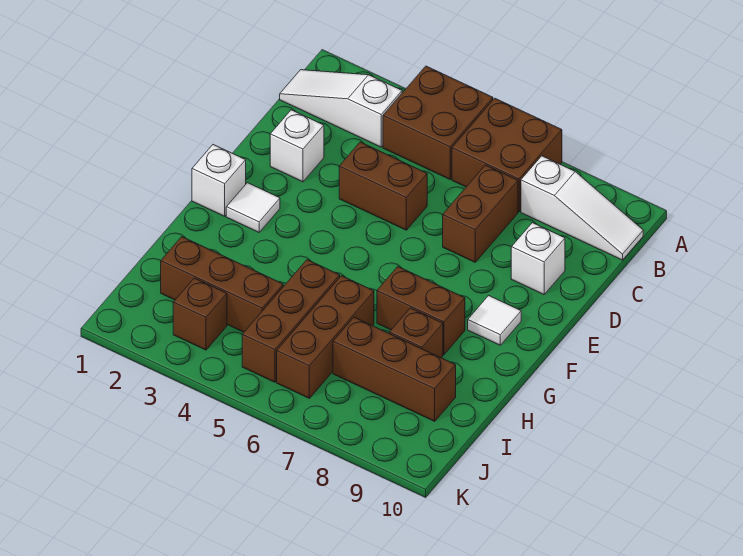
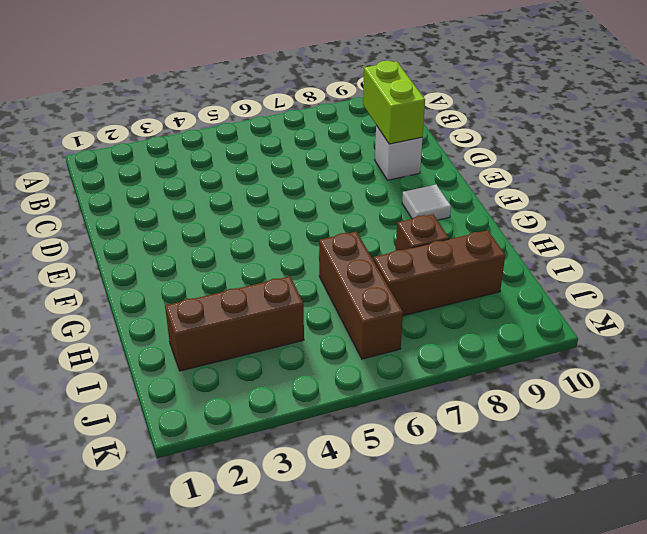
lime 1x2 brick [363,61,425,144] -> none
none -> brown 2x2 brick [383,66,493,179]
none -> brown 2x2 brick [452,98,562,212]
none -> white 1x3 slope [280,70,402,147]

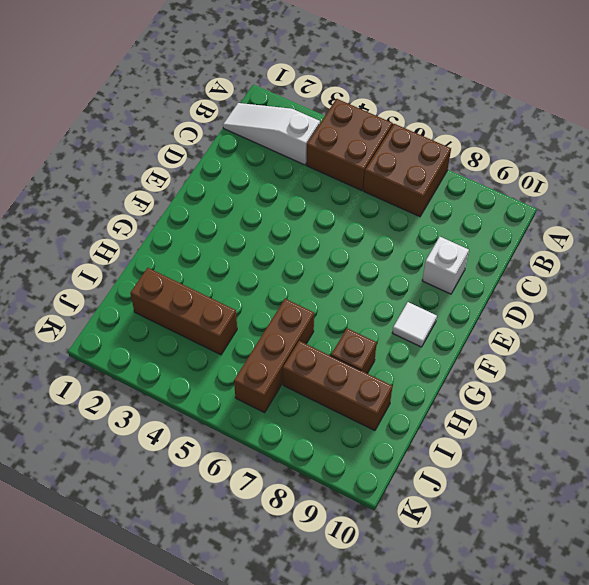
none -> white 1x3 slope [521,156,643,260]
none -> brown 1x2 brick [443,165,518,262]
none -> white 1x1 brick [270,110,324,182]

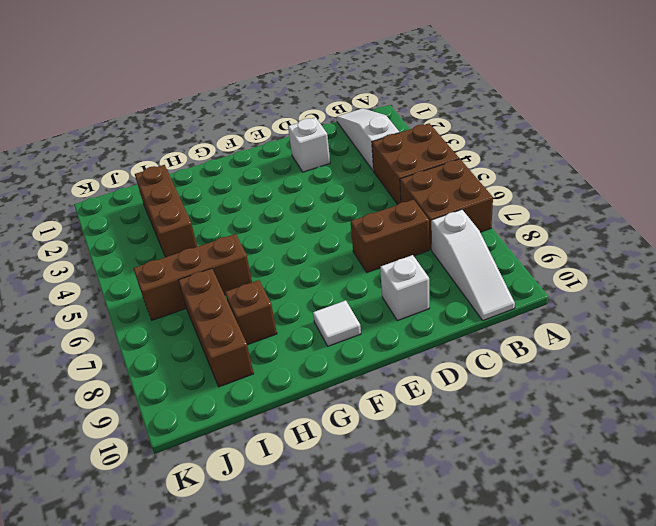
none -> brown 1x2 brick [339,142,427,230]
none -> white 1x1 brick [192,145,246,216]
none -> white 1x1 tile [226,183,280,232]

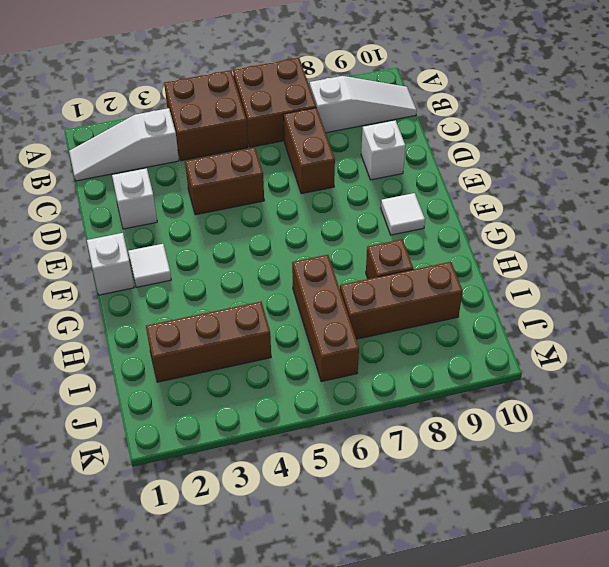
none -> brown 1x2 brick [377,267,465,355]
none -> brown 1x3 brick [242,260,340,382]
none -> brown 1x1 brick [173,278,227,350]

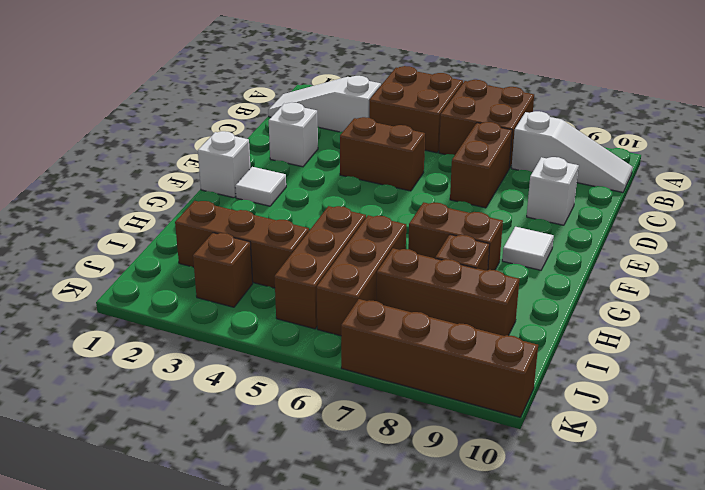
brown 1x4 brick [341,299,538,417] -> none

